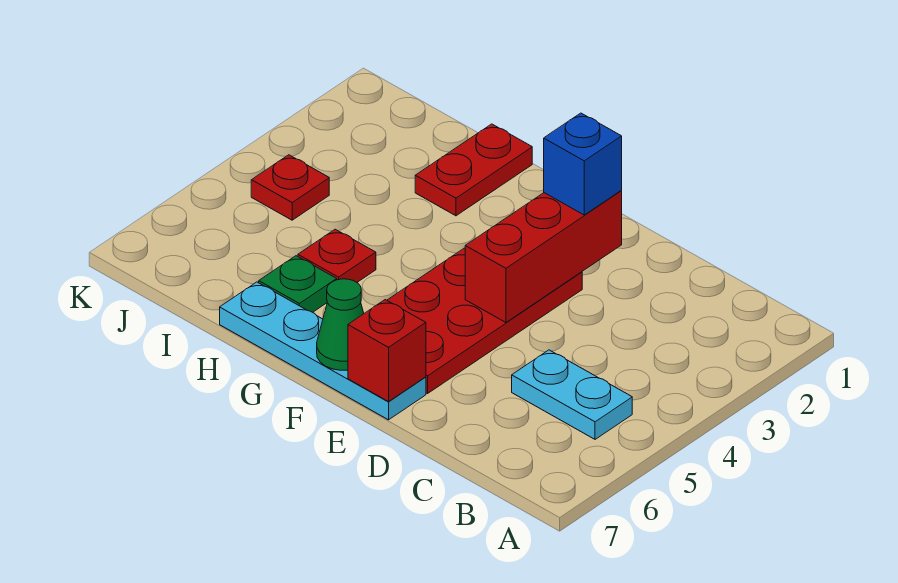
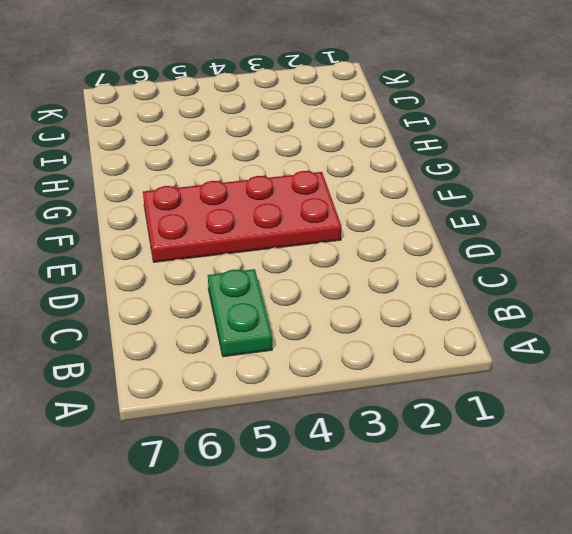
green 1x2 plate [208,269,272,357] -> cyan 1x2 plate [512,350,632,439]
none -> cyan 1x4 plate [220,282,426,420]
none -> red 1x2 plate [415,124,532,216]

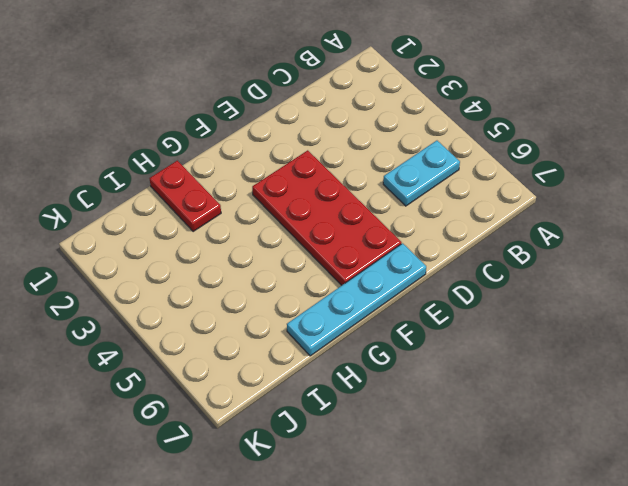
none -> red 1x1 plate [298,229,376,282]
none -> green 1x1 plate [259,256,337,312]

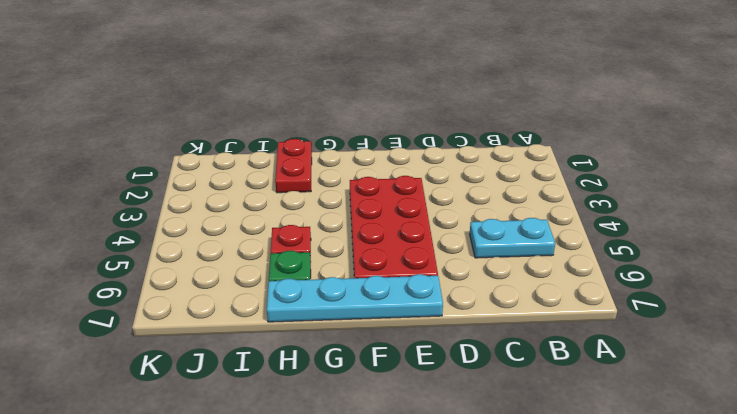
none -> red 1x1 plate [251,155,329,220]
none -> red 1x3 brick [465,191,622,322]

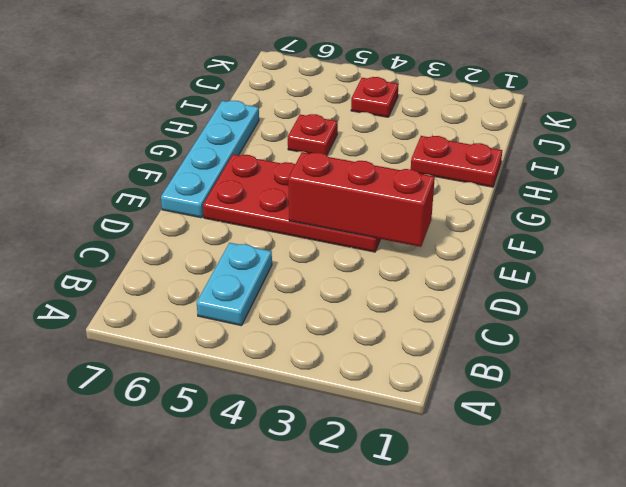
none -> green 1x1 plate [259,256,337,312]
none -> red 1x1 brick [348,300,426,402]

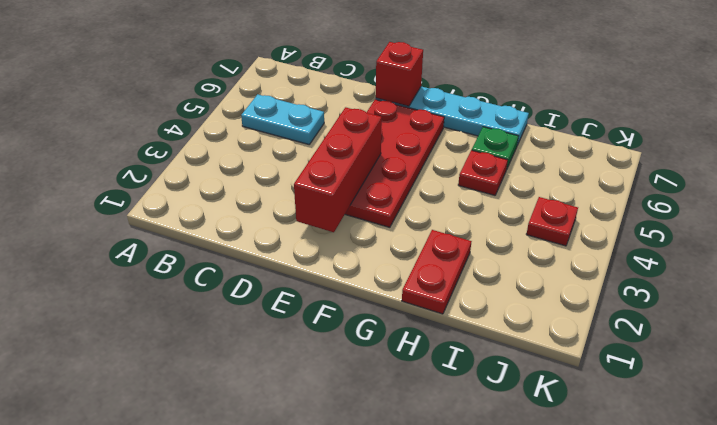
none -> green 1x1 cone [317,279,364,370]
none -> blue 1x1 brick [544,113,622,215]

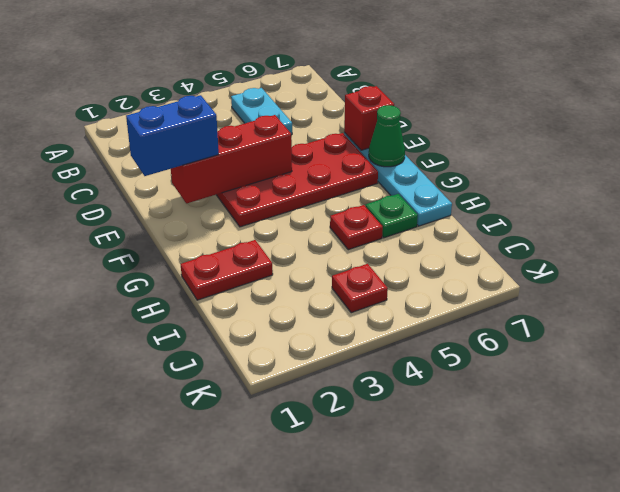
blue 1x2 brick [126,95,219,176] -> blue 1x1 brick [544,113,622,215]

